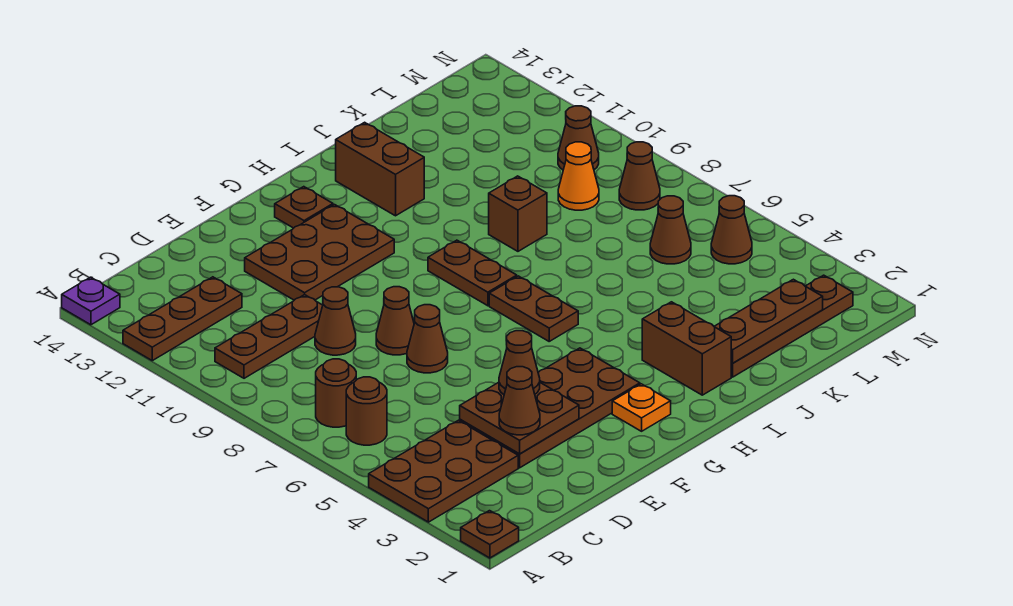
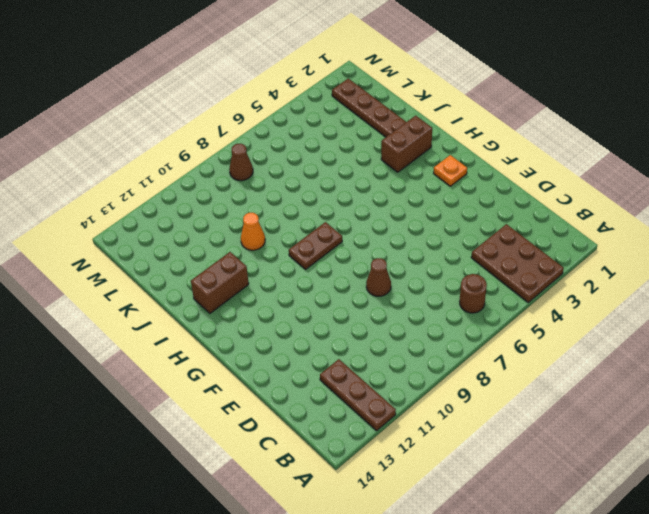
orange 1x1 cone [241,213,265,250] -> orange 1x1 cone moved to [558,142,599,210]
none -> brown 1x1 plate [461,511,519,558]
none -> purple 1x1 plate [62,277,120,325]
none -> brown 1x1 round brick [316,359,356,427]

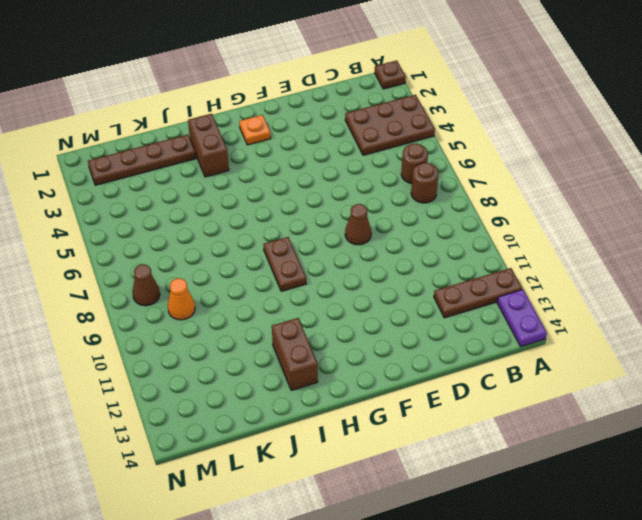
purple 1x2 plate [497,289,547,347] -> purple 1x1 plate [62,277,120,325]
none -> brown 1x3 plate [215,295,323,378]
none -> brown 2x4 plate [460,348,640,468]
none -> brown 1x1 cone [315,287,356,355]

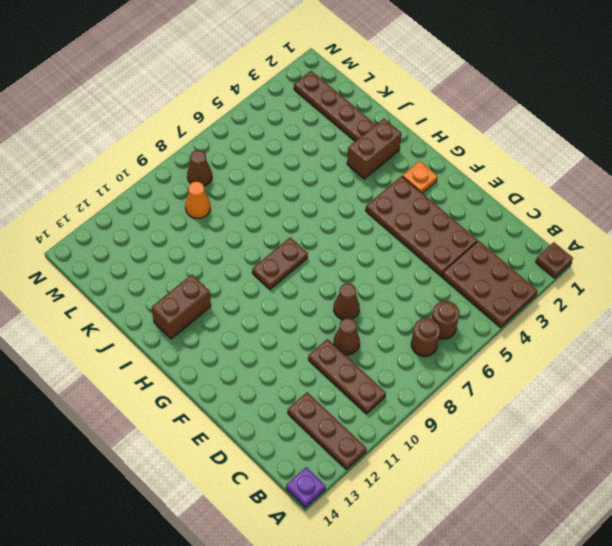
none -> brown 1x1 cone [407,305,448,373]
none -> brown 2x3 plate [245,205,394,300]
none -> brown 1x1 plate [275,187,333,228]

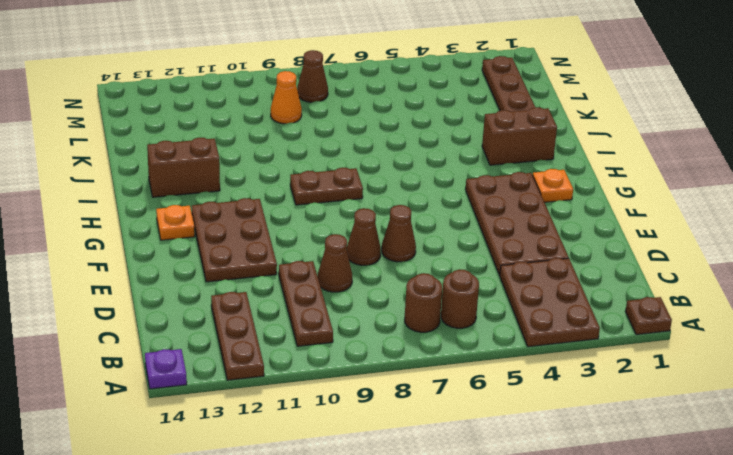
orange 1x1 plate [156,205,195,240] -> brown 1x1 plate [275,187,333,228]
none -> brown 1x2 plate [489,276,578,341]
none -> brown 1x1 brick [489,176,547,251]
none -> brown 1x1 cone [650,196,691,264]

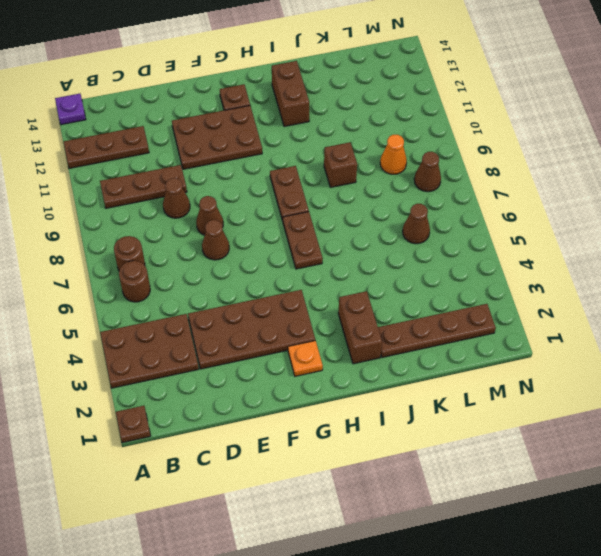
none -> brown 1x1 cone [711,196,752,264]
none -> brown 1x1 cone [558,106,599,170]
none -> brown 2x2 plate [460,382,579,454]

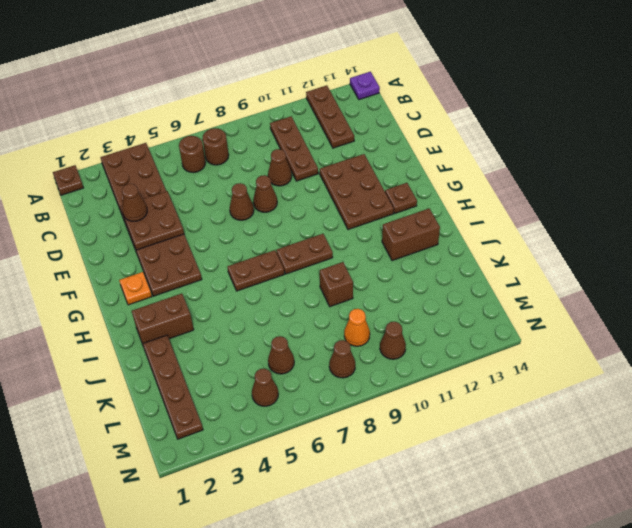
none -> brown 1x3 plate [714,279,823,363]
none -> brown 1x1 cone [499,331,540,394]

